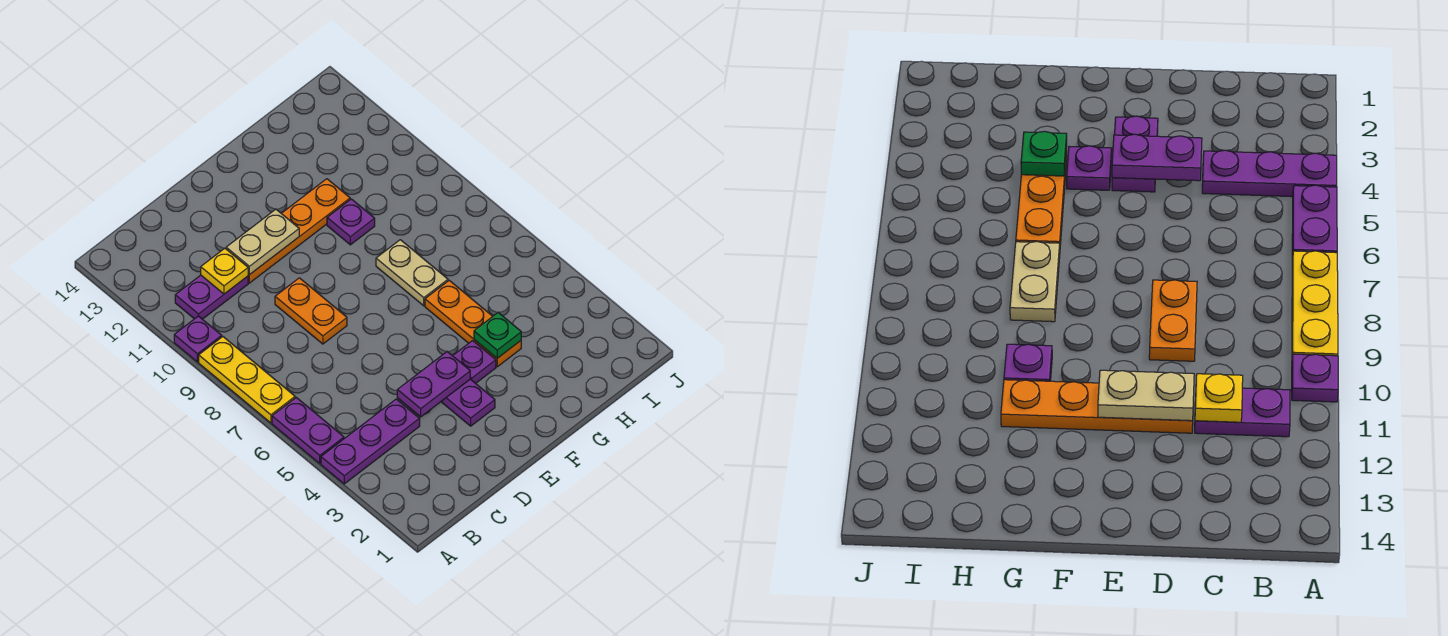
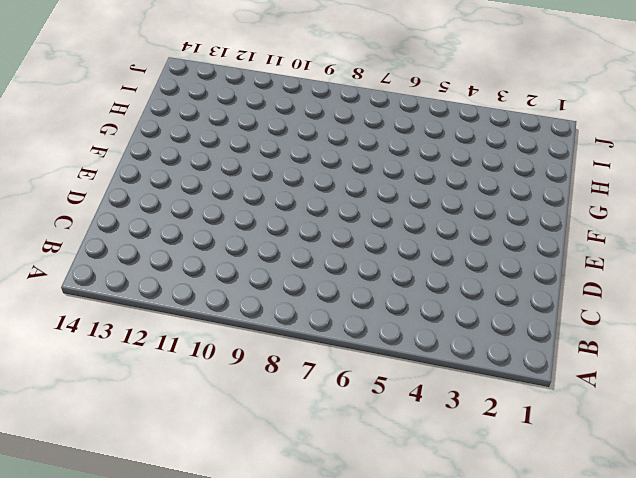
none -> purple 1x3 plate [321,399,420,484]
none -> purple 1x2 plate [272,397,344,463]
none -> yellow 1x3 plate [199,337,295,423]

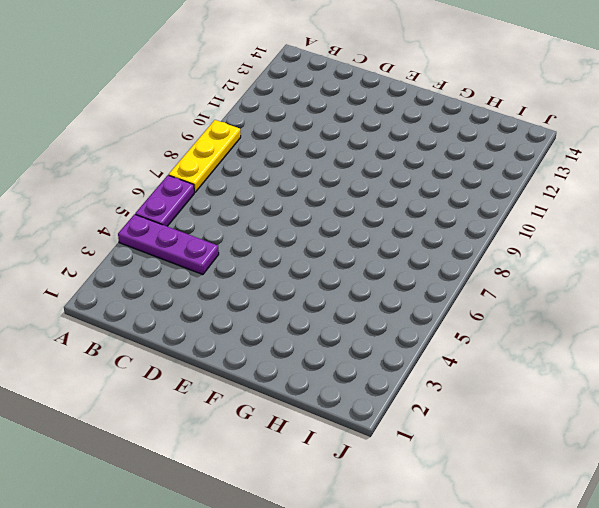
none -> purple 1x1 plate [174,316,222,362]
none -> purple 1x2 plate [175,275,248,319]
none -> orange 1x2 plate [275,278,347,344]

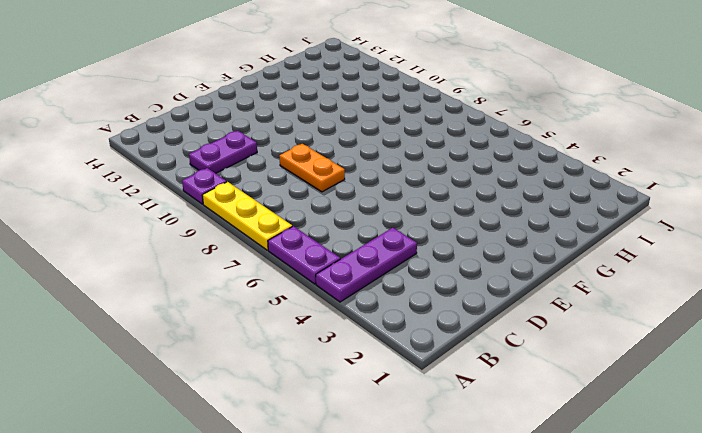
none -> orange 1x4 plate [248,179,350,283]
none -> purple 1x2 plate [441,379,495,426]
none -> purple 1x1 plate [453,341,496,383]

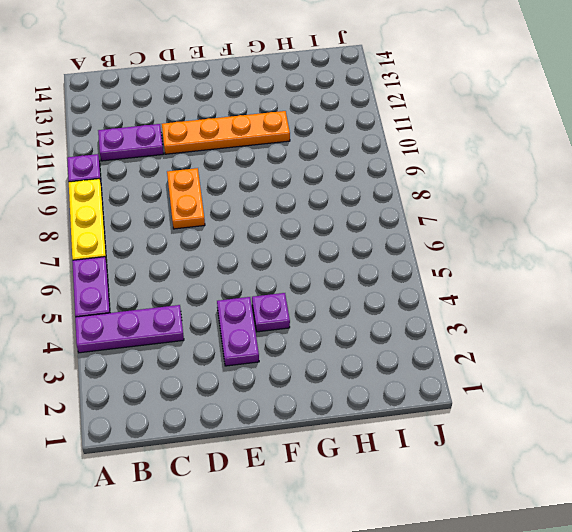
none -> orange 1x3 plate [425,280,521,367]
none -> tan 1x2 plate [376,240,448,306]
none -> purple 1x1 plate [327,199,375,245]

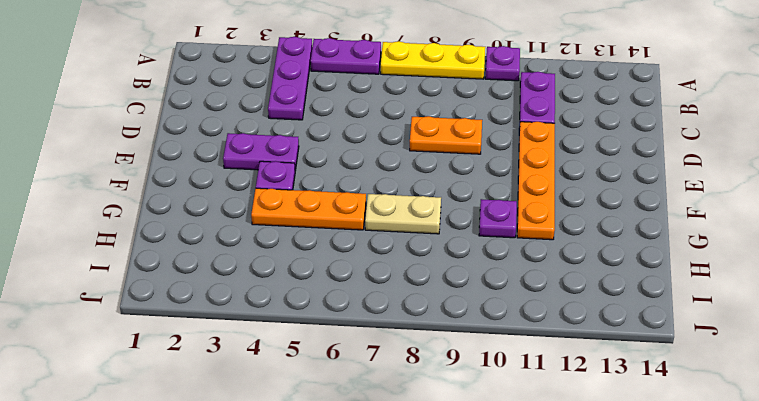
none -> yellow 1x1 plate [201,248,248,294]
none -> purple 1x2 plate [397,352,470,417]
none -> tan 1x2 plate [226,209,299,275]

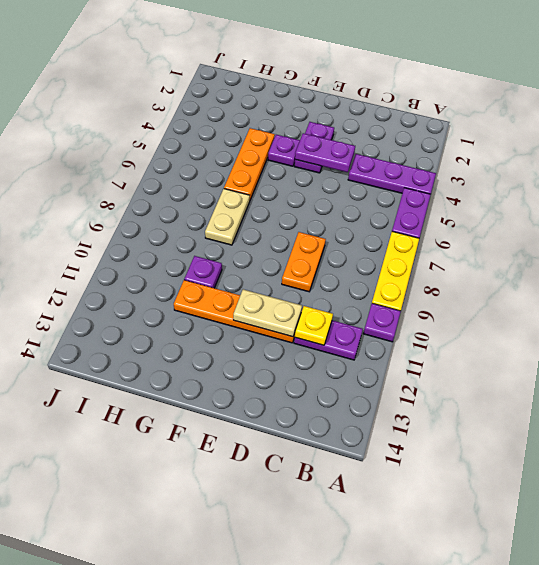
none -> green 1x1 plate [474,313,521,358]

